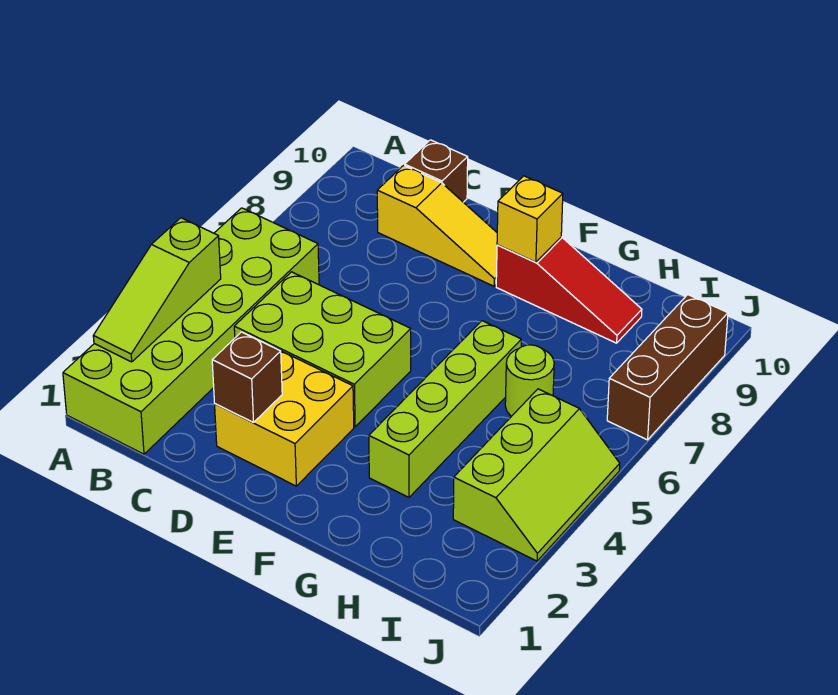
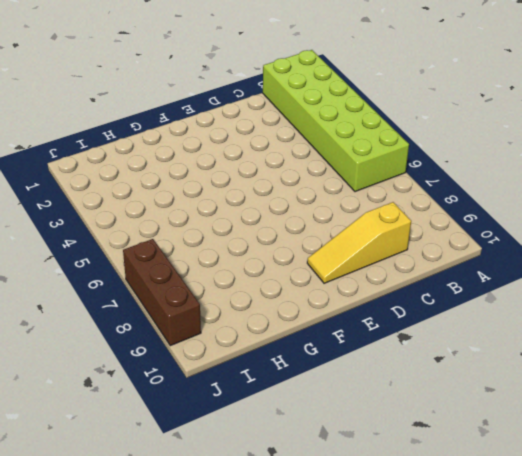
none -> lime 2x3 brick [234,272,411,427]
none -> brown 1x1 brick [405,140,468,202]
none -> yellow 2x2 brick [215,351,354,486]

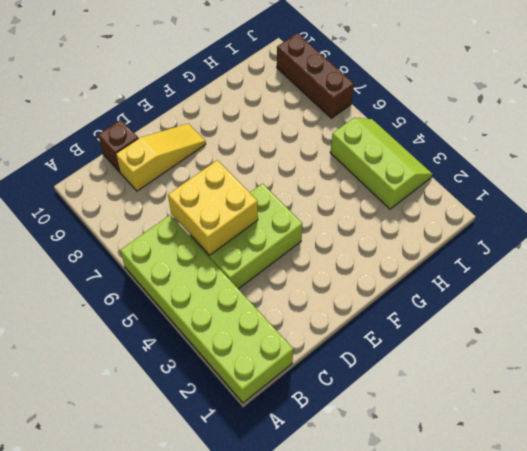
yellow 2x2 brick [168,160,258,255] -> yellow 2x2 brick moved to [215,351,354,486]
none -> red 1x3 slope [496,237,642,343]
none -> lime 1x4 brick [369,321,521,497]
none -> lime 1x1 round brick [505,345,554,416]

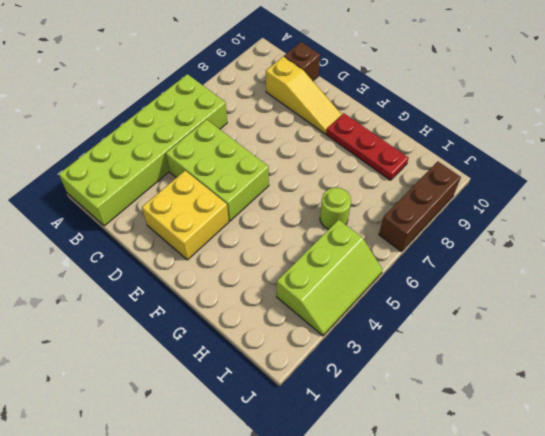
red 1x3 plate [326,113,409,180] -> red 1x3 slope [496,237,642,343]
none -> lime 1x4 brick [369,321,521,497]
none -> lime 1x3 slope [93,218,221,362]
none -> brown 1x1 brick [212,332,282,422]

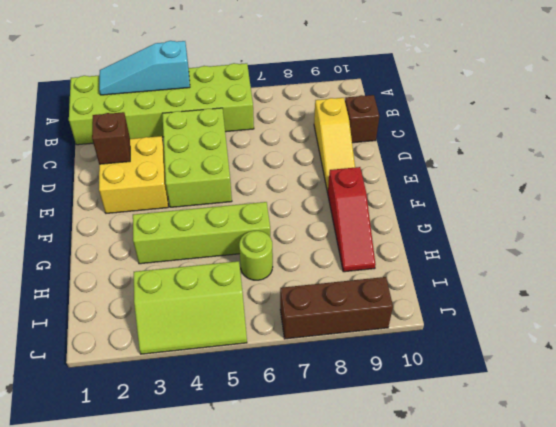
cyan 1x3 slope [99,41,190,95] -> lime 1x3 slope [93,218,221,362]
none -> yellow 1x1 brick [497,176,563,262]

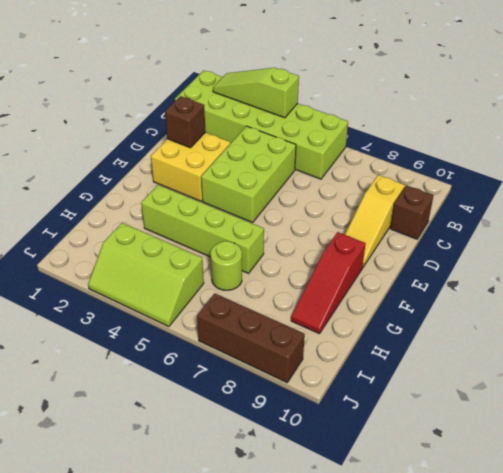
none -> yellow 1x1 brick [497,176,563,262]

